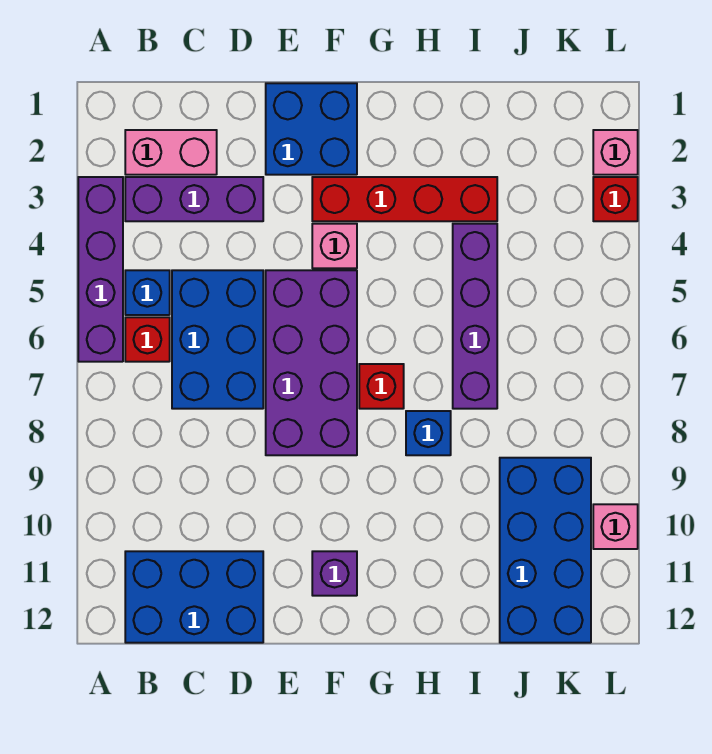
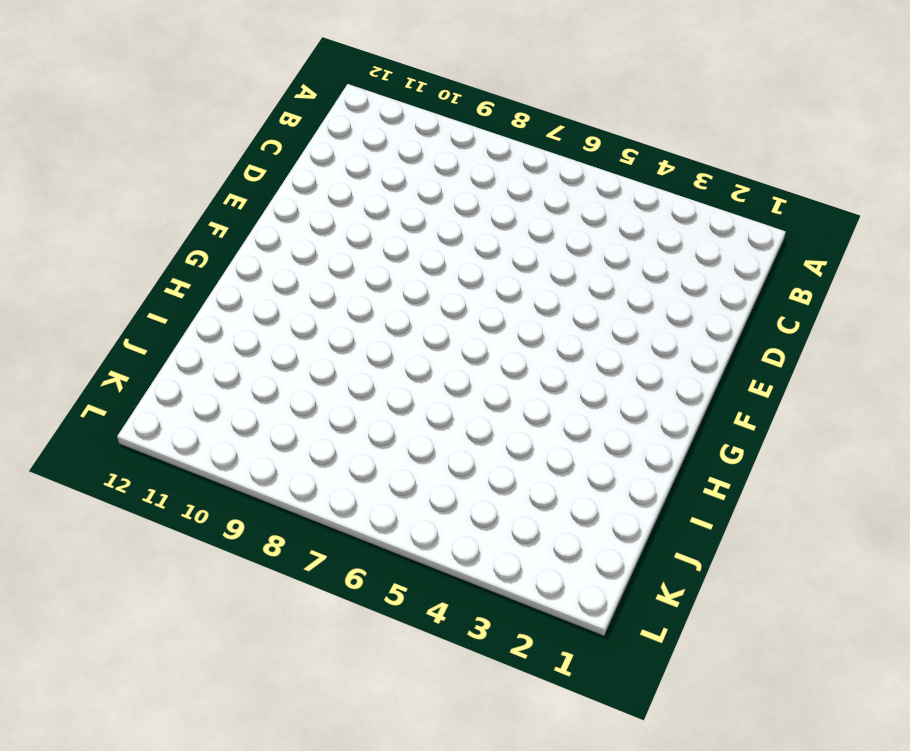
none -> purple 1x4 brick [78,177,123,362]
none -> pink 1x2 brick [125,130,217,175]
none -> purple 1x3 brick [125,177,263,221]

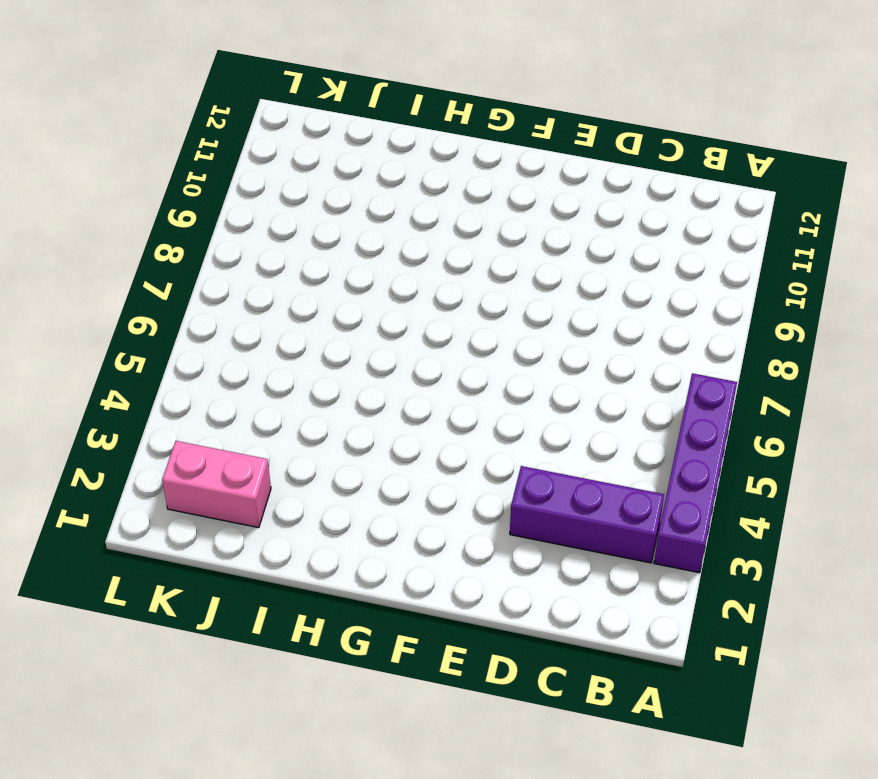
pink 1x2 brick [162,441,271,528] -> pink 1x2 brick moved to [125,130,217,175]
none -> blue 1x1 brick [125,270,170,315]
none -> red 1x1 brick [125,317,170,362]
none -> blue 2x3 brick [125,551,263,643]

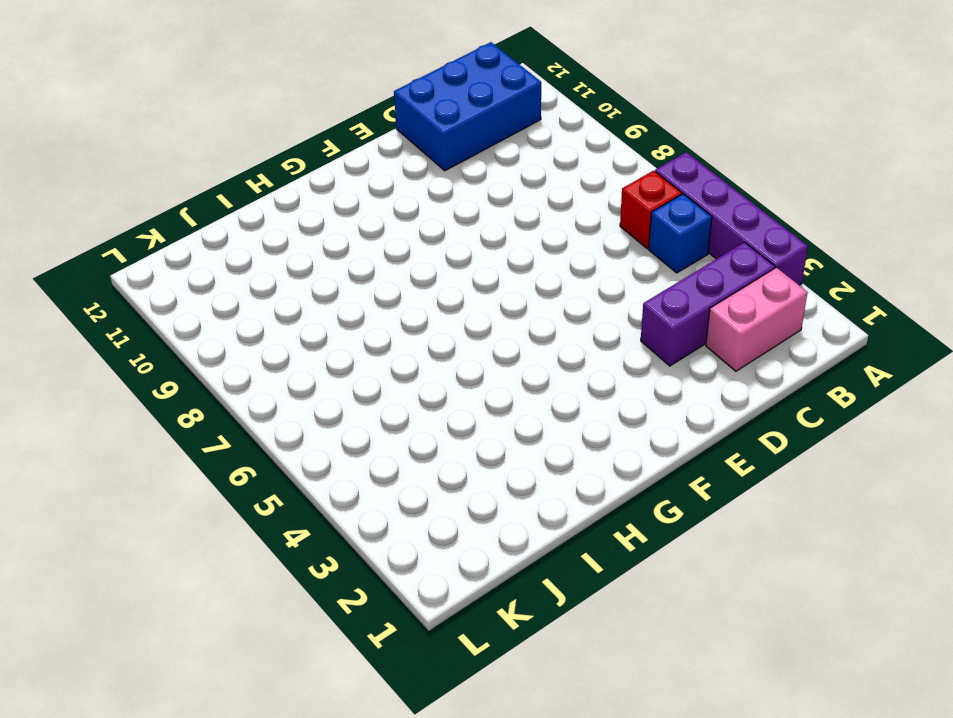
none -> blue 2x3 brick [172,270,263,409]
none -> blue 2x2 brick [266,83,357,175]
none -> purple 2x4 brick [266,270,357,455]

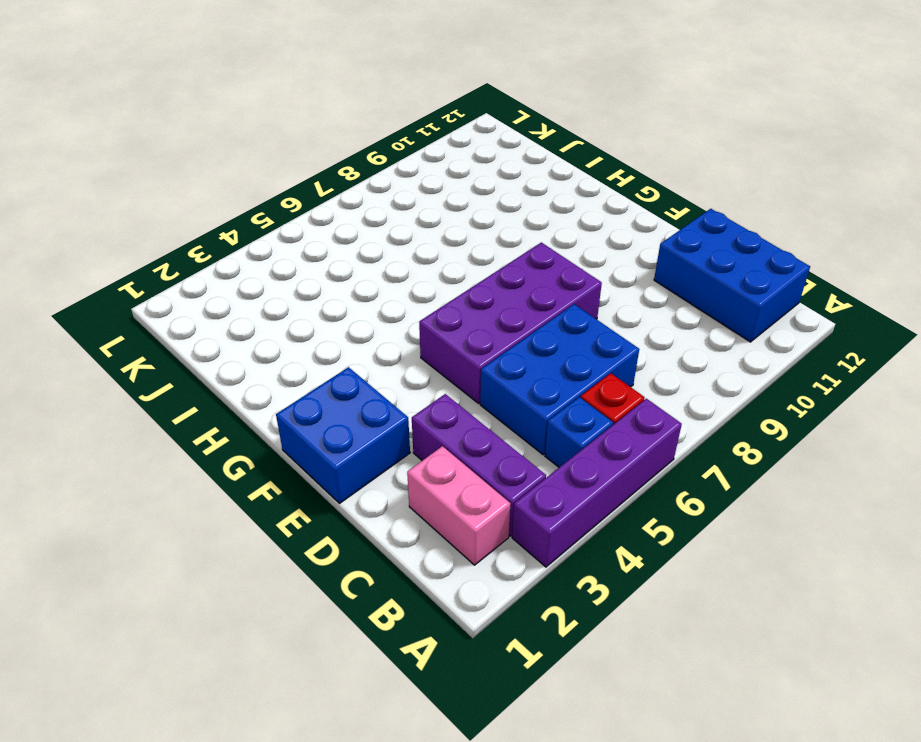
none -> red 1x4 brick [312,177,497,221]
none -> pink 1x1 brick [312,224,357,268]
none -> purple 1x1 brick [312,551,357,596]

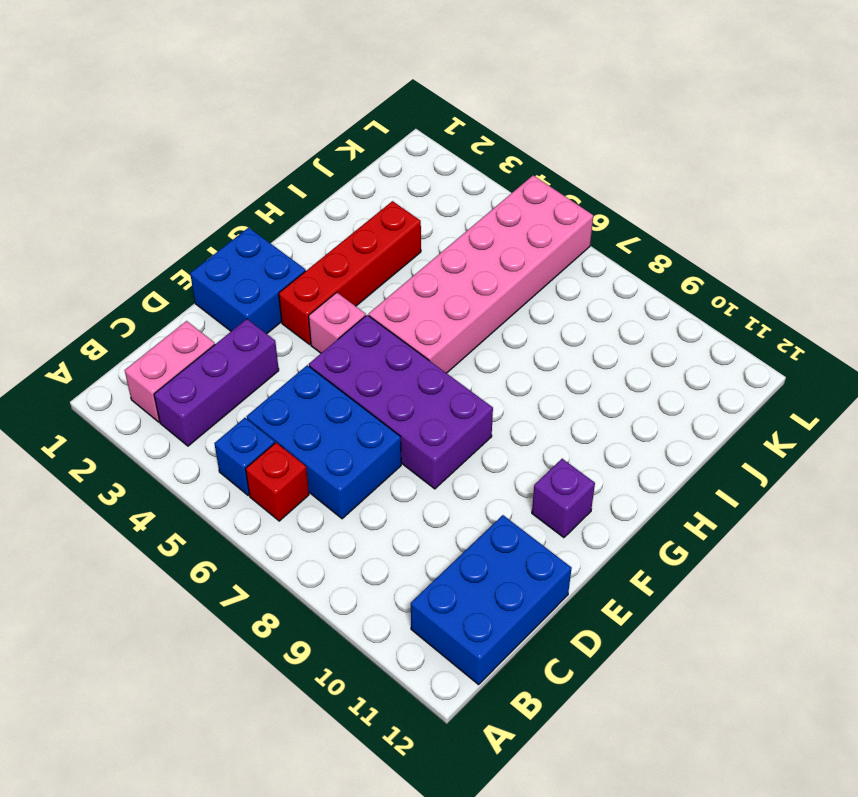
pink 2x6 brick [369,175,593,373] -> purple 1x4 brick [453,224,497,409]
none -> purple 1x4 brick [78,177,123,362]
none -> red 1x1 brick [359,364,404,409]
none -> blue 1x1 brick [406,411,451,455]

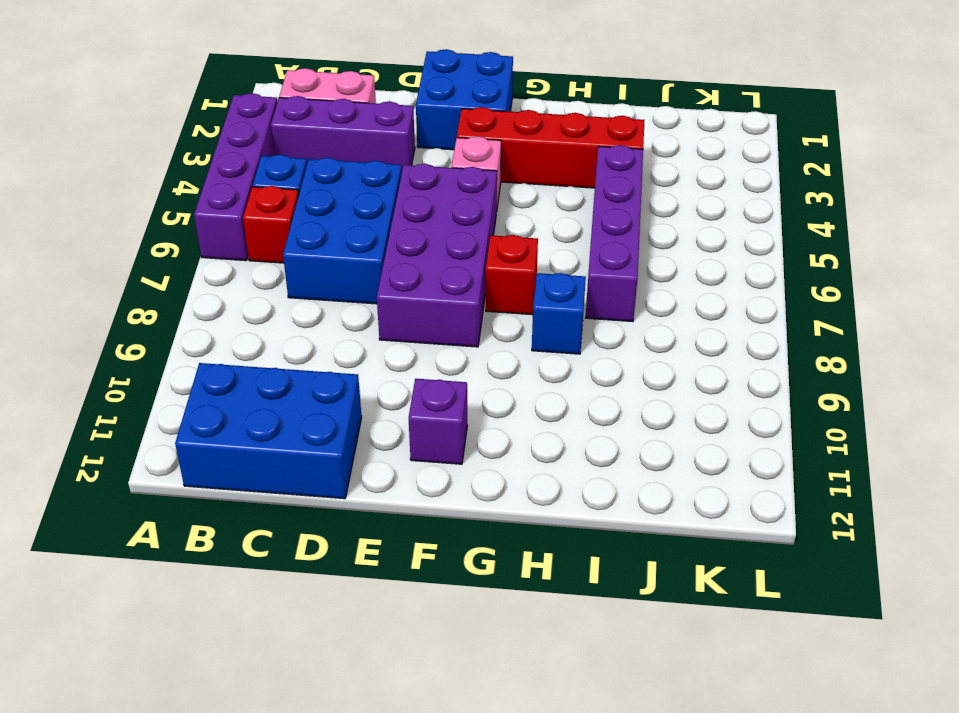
none -> blue 2x4 brick [500,458,591,643]
none -> pink 1x1 brick [593,130,638,175]
none -> red 1x1 brick [593,177,638,221]

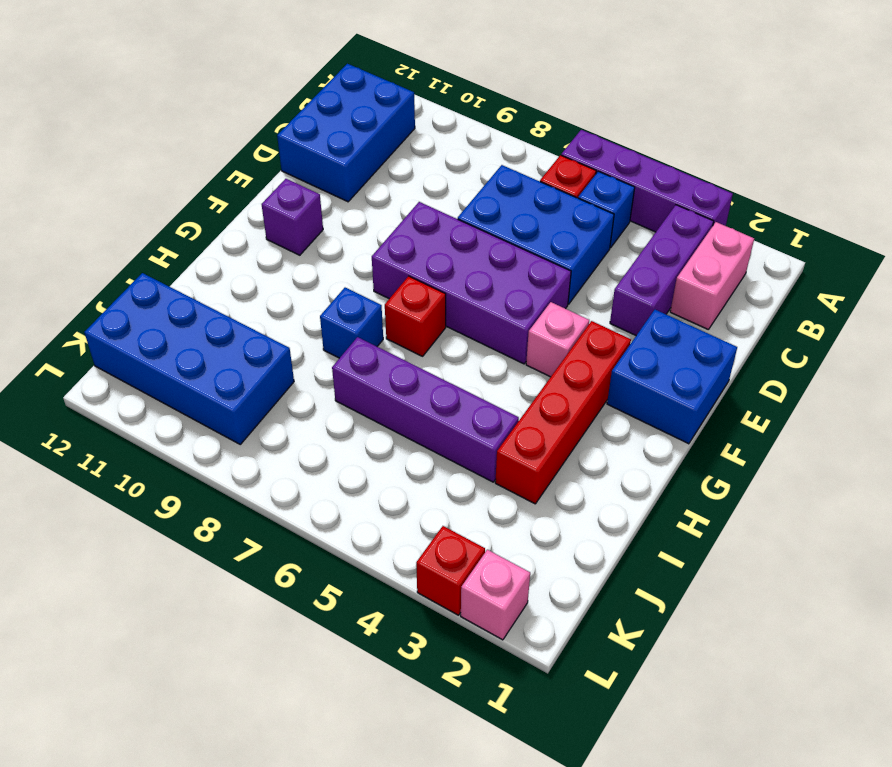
none -> pink 1x1 brick [593,504,638,549]

